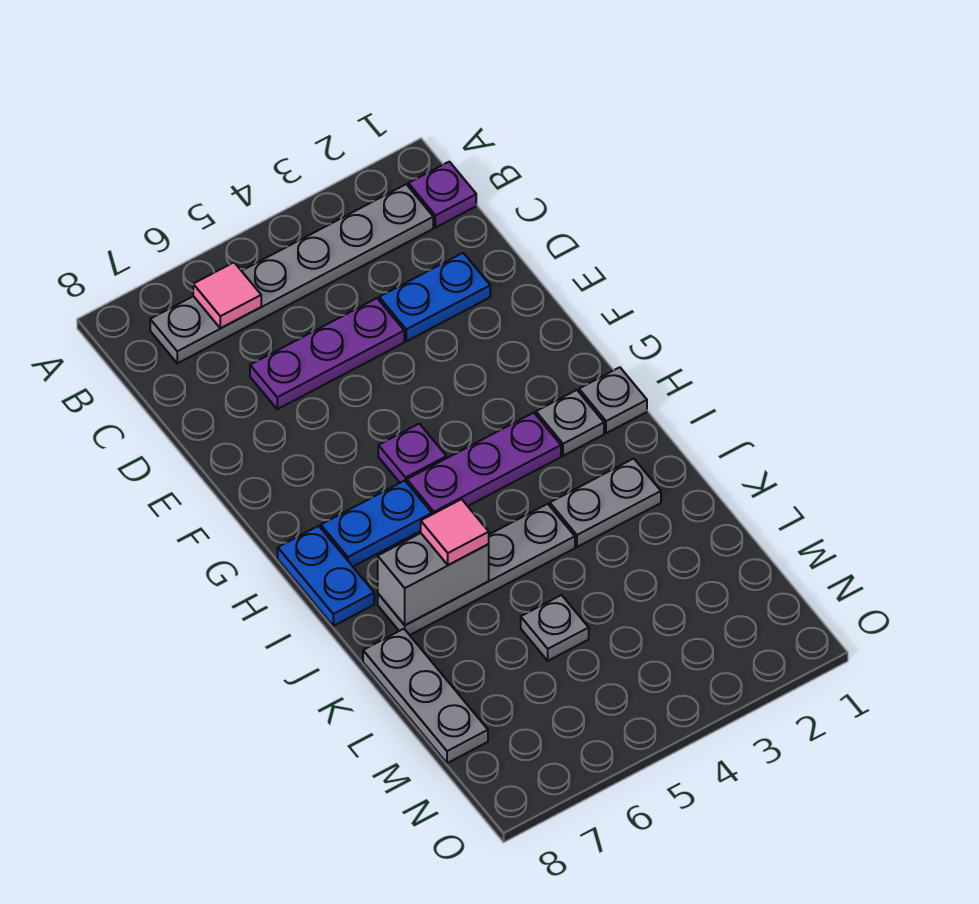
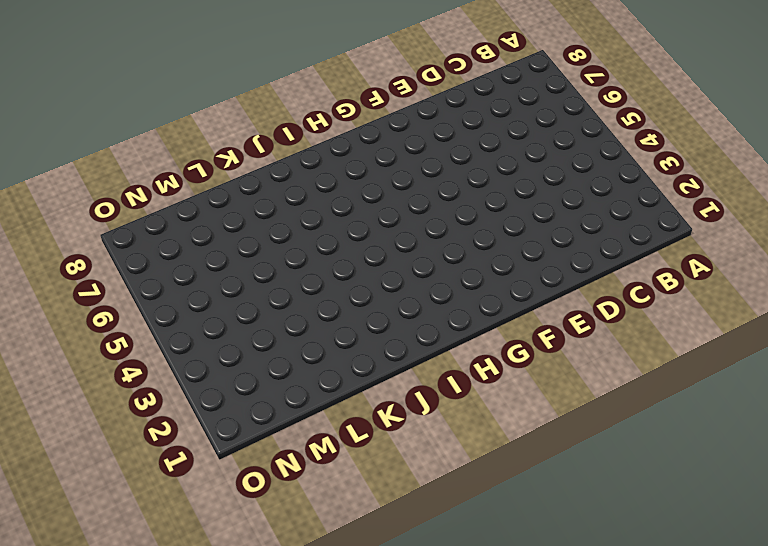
none -> purple 1x1 plate [408,162,476,228]
none -> grey 1x6 plate [150,184,433,363]
none -> blue 1x2 plate [379,253,490,341]

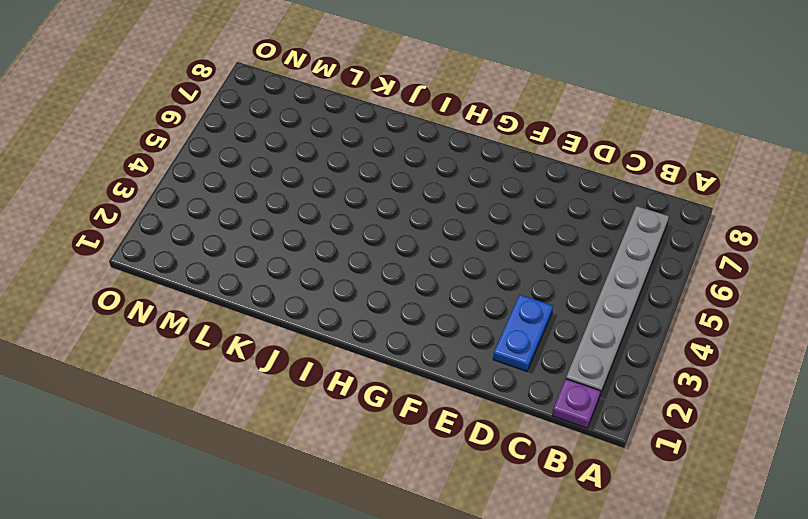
none -> purple 1x3 plate [250,298,404,409]
none -> purple 1x1 plate [378,424,446,483]
none -> grey 1x1 plate [579,367,647,433]

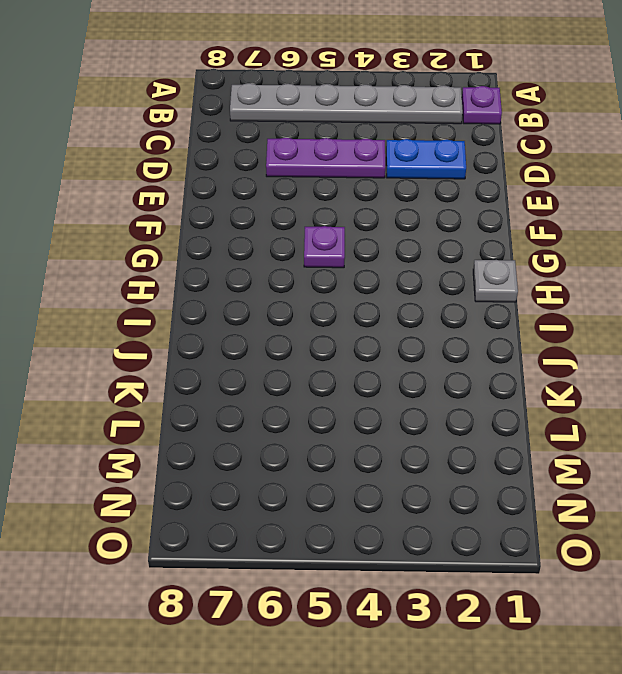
none -> grey 1x1 plate [536,390,604,456]
none -> purple 1x3 plate [407,413,561,514]
none -> blue 1x2 plate [321,481,432,566]

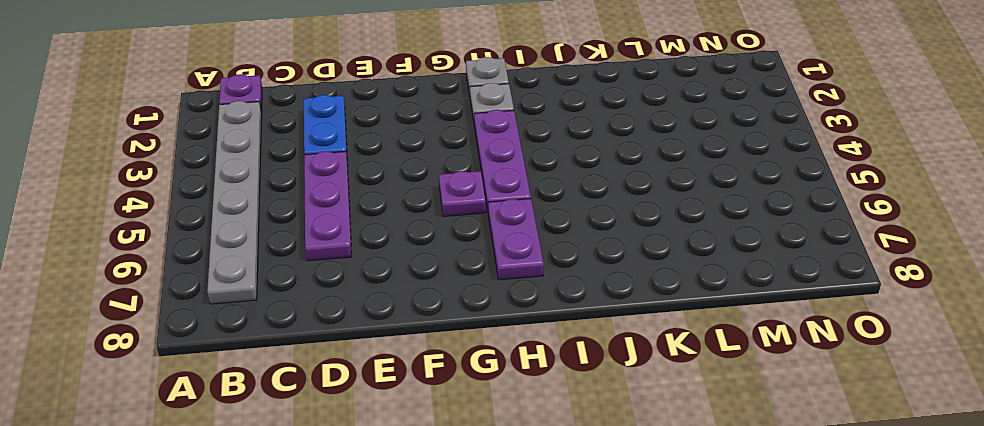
purple 1x2 plate [488,199,544,280] -> blue 1x2 plate [321,481,432,566]
none -> blue 1x2 plate [278,526,374,626]
none -> grey 1x2 plate [550,459,661,547]
none -> grey 1x4 plate [378,504,575,635]

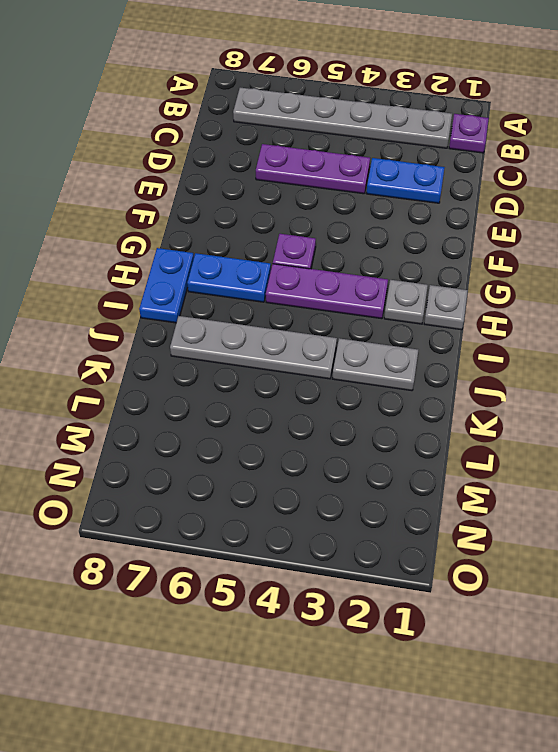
none -> grey 1x3 plate [363,629,488,763]
none -> grey 1x1 plate [521,595,589,661]
none -> pink 1x1 tile [193,263,261,328]

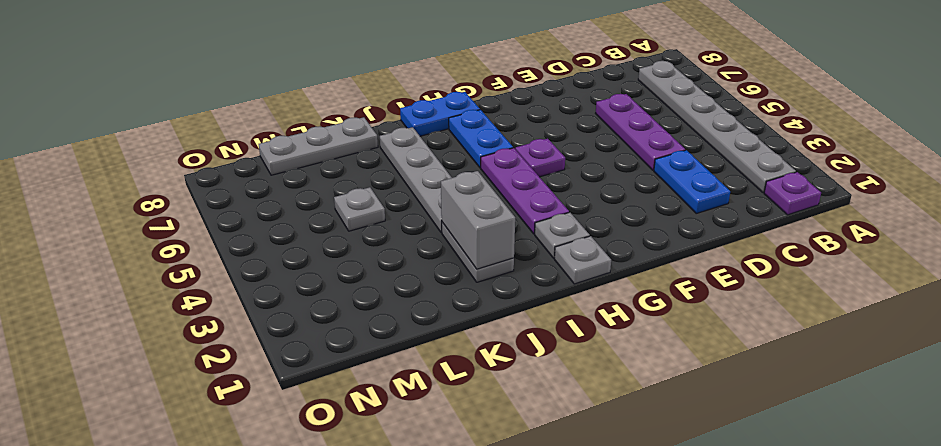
grey 1x2 brick [441,171,515,269] -> grey 1x2 brick moved to [378,533,489,625]
none -> pink 1x1 tile [193,263,261,328]
none -> pink 1x1 tile [421,499,489,565]

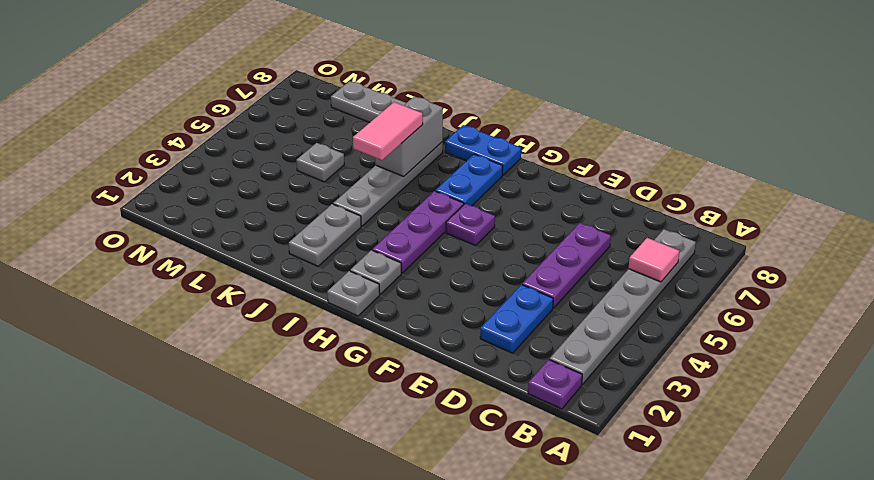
pink 1x2 tile [353,102,423,160] -> pink 1x1 tile [421,499,489,565]

